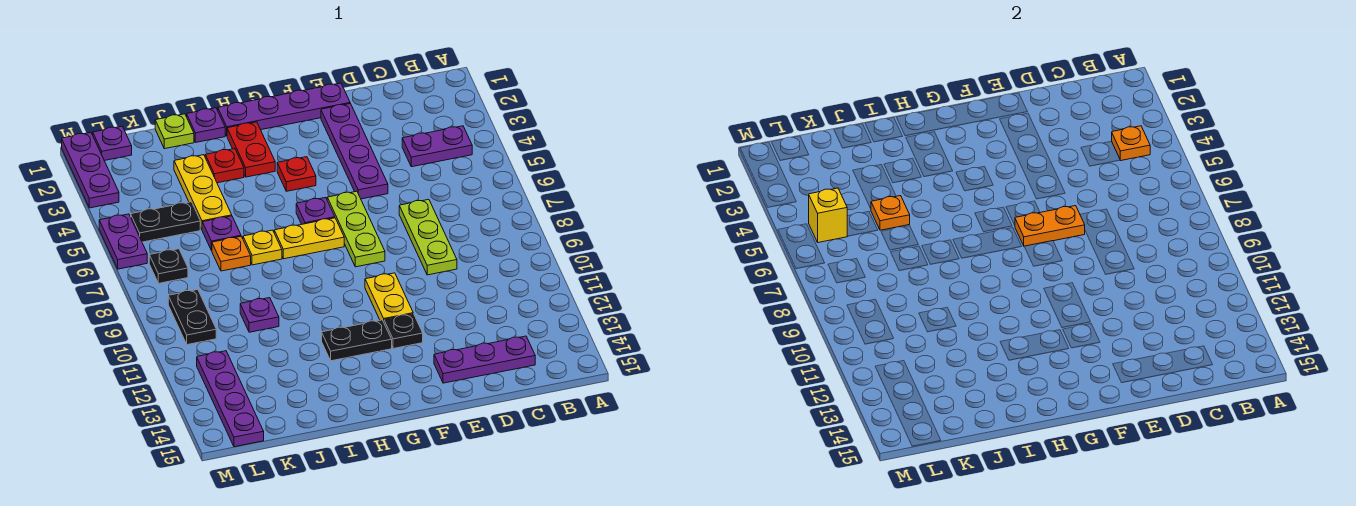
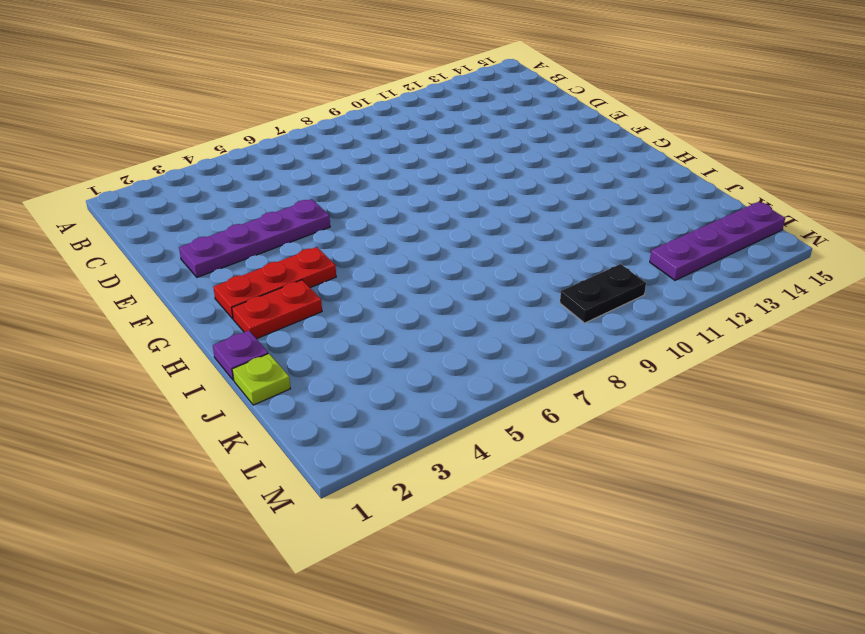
red 1x3 plate [213,247,336,319] -> red 1x1 plate [277,157,316,191]
none -> purple 1x2 plate [402,126,472,167]
none -> purple 1x3 plate [434,336,535,383]
none -> lime 1x3 plate [399,199,457,275]
none -> purple 1x4 plate [218,83,350,136]

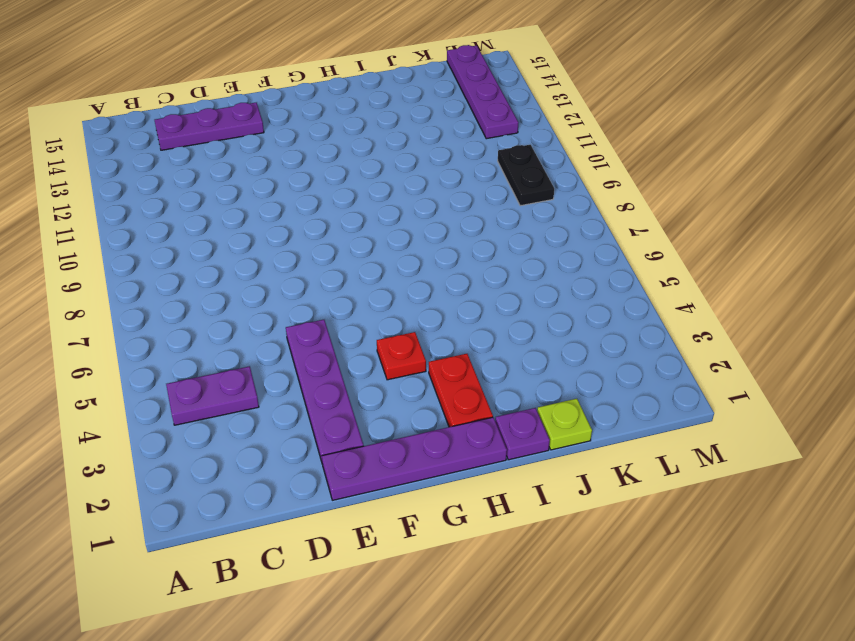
none -> lime 1x3 plate [399,199,457,275]
none -> lime 1x3 plate [327,191,385,267]
none -> yellow 1x2 plate [365,273,413,322]
none -> black 1x1 plate [384,314,423,349]

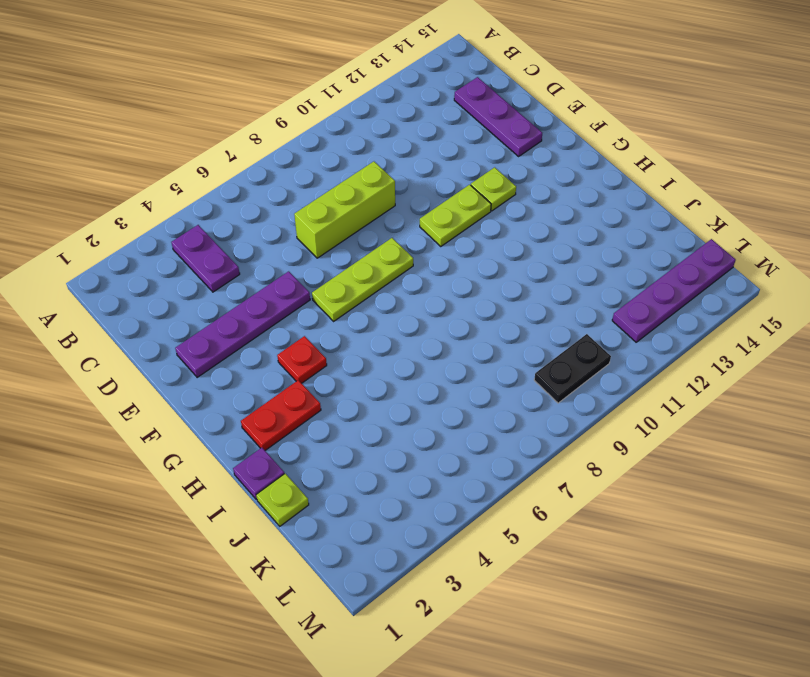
lime 1x3 brick [294,162,395,258] -> lime 1x3 plate [399,199,457,275]
lime 1x2 plate [420,185,491,246] -> yellow 1x2 plate [365,273,413,322]
lime 1x1 plate [471,167,516,211] -> black 1x1 plate [384,314,423,349]
none -> purple 1x4 plate [218,83,350,136]
none -> purple 1x1 plate [296,198,335,224]
none -> yellow 1x2 plate [274,218,344,259]
none -> black 1x2 plate [322,320,392,361]

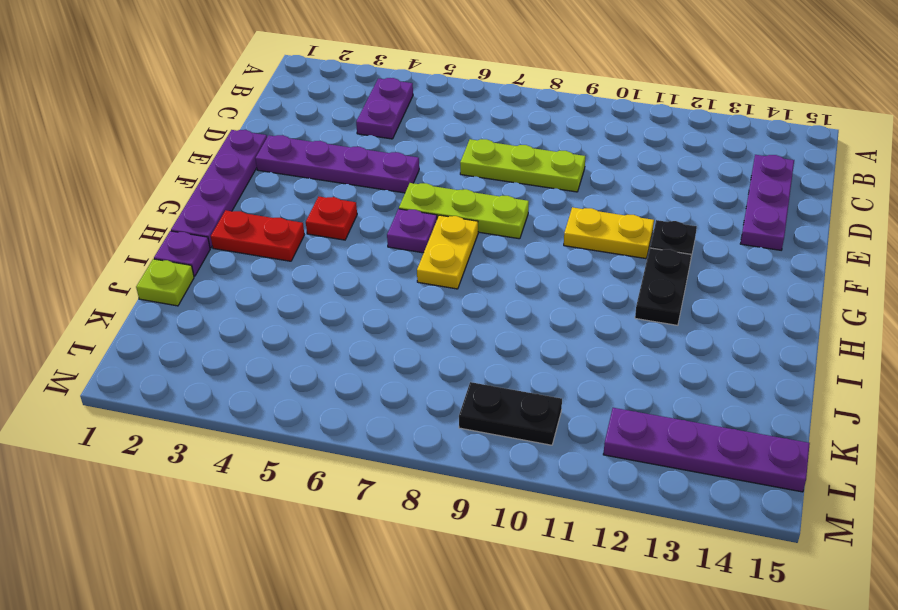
none -> red 1x1 plate [205,149,244,183]
none -> yellow 1x1 plate [243,230,282,265]
none -> yellow 1x3 plate [174,155,232,229]
none -> purple 1x1 plate [202,216,241,251]

